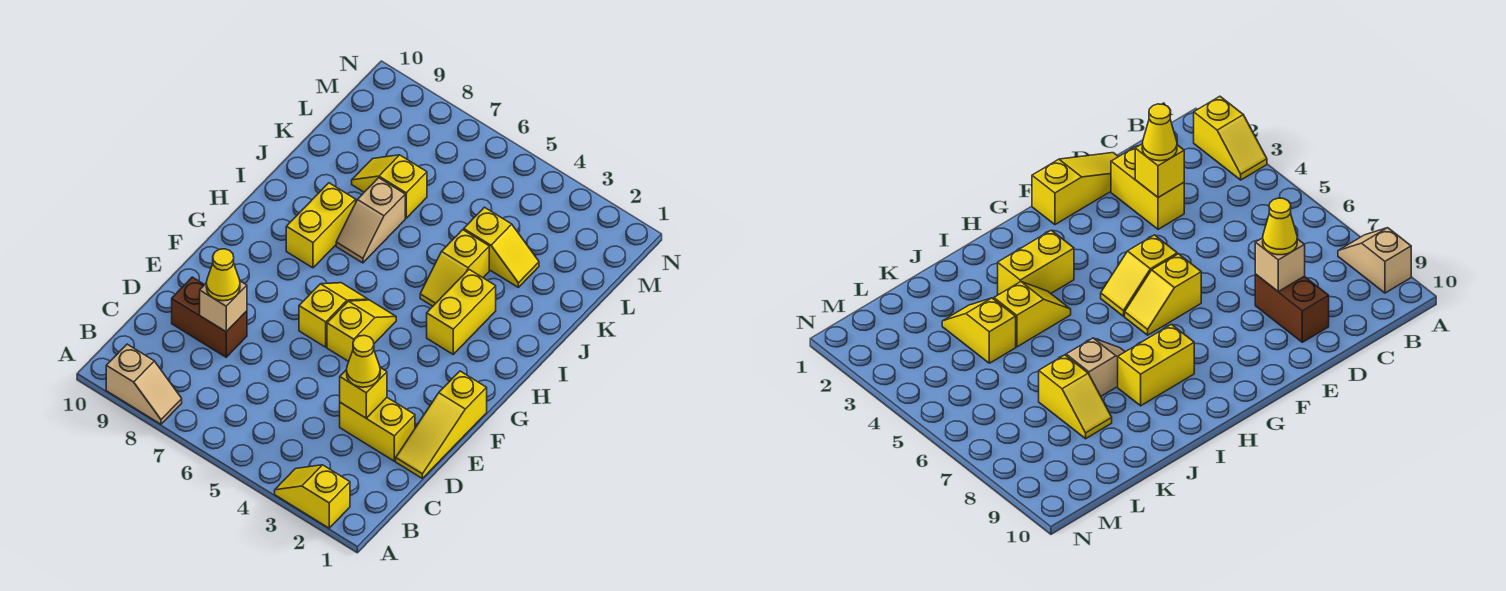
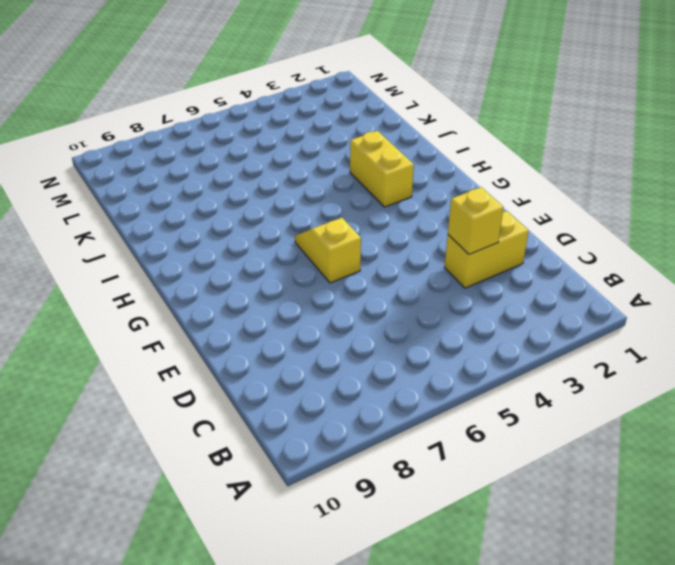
none -> yellow 1x2 slope [275,465,350,528]
none -> tan 1x2 slope [106,344,182,424]
none -> yellow 1x3 slope [396,371,487,478]

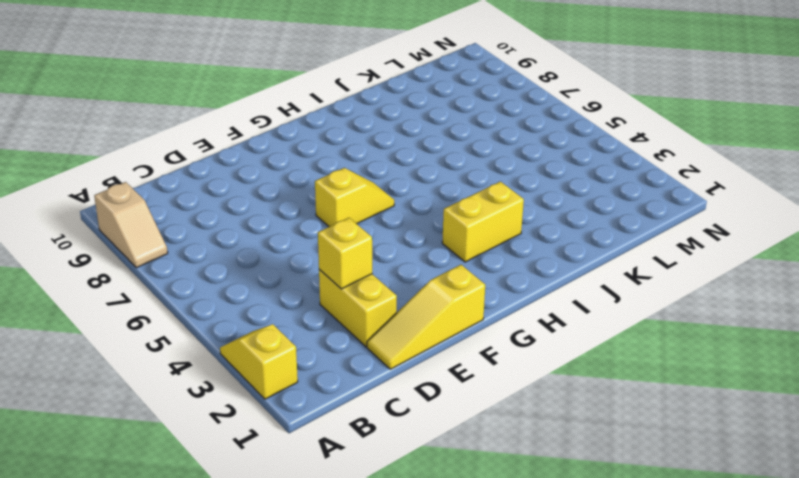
none -> brown 1x2 brick [172,277,247,357]
none -> yellow 1x2 slope [327,300,396,362]
none -> yellow 1x2 brick [286,183,356,268]

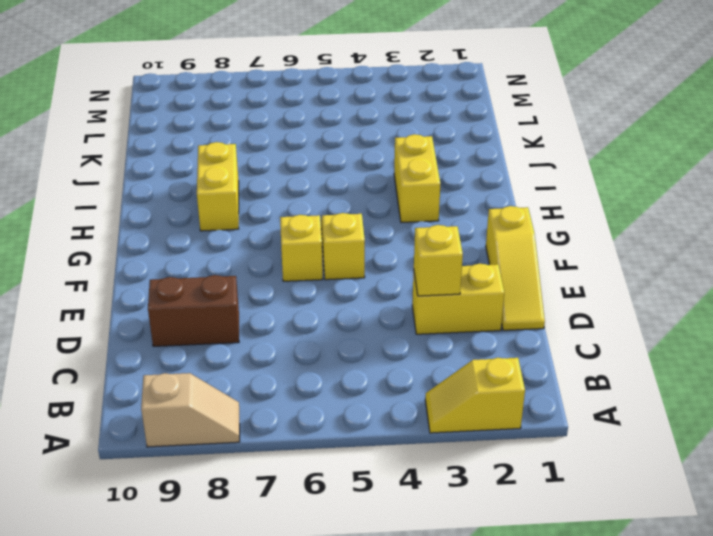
none -> yellow 1x2 slope [420,230,489,306]
none -> tan 1x2 slope [336,178,405,263]
none -> yellow 1x2 slope [464,207,539,287]

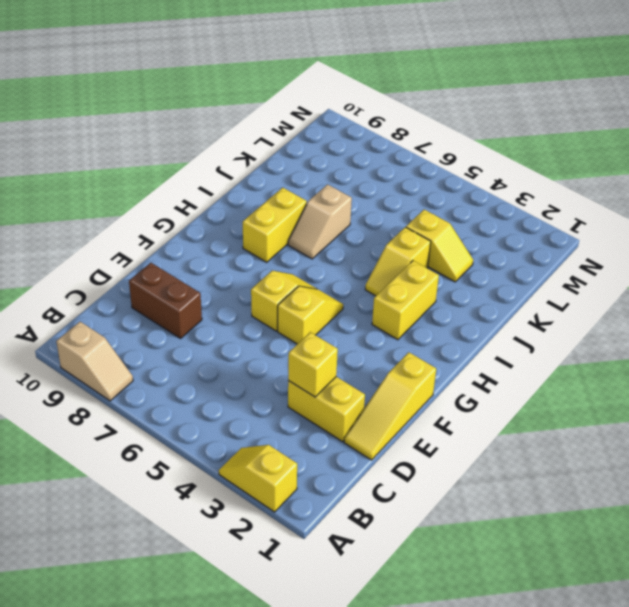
none -> yellow 1x2 slope [352,155,427,218]
none -> tan 1x1 brick [200,281,247,332]
none -> yellow 1x1 cone [347,335,380,387]

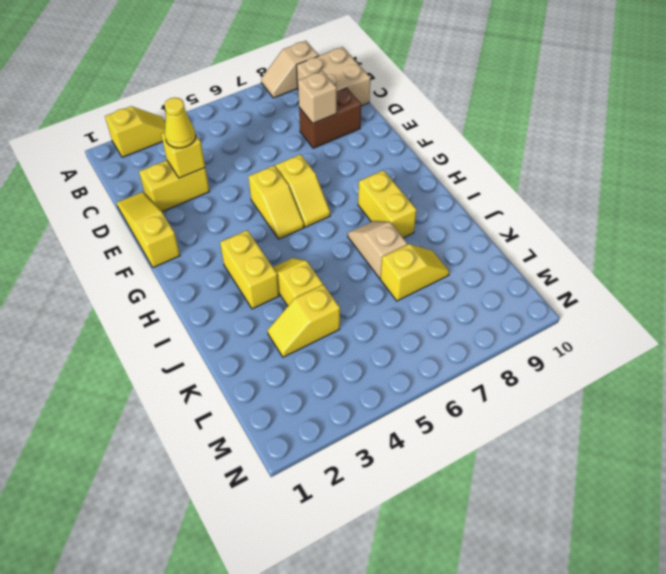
tan 2x2 brick [297,47,370,106] -> none
none -> yellow 1x1 cone [206,249,240,301]

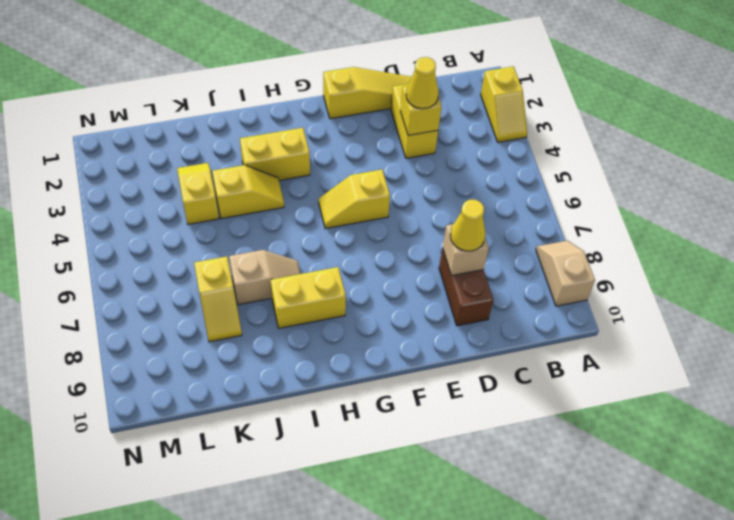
none -> yellow 1x2 slope [299,283,368,347]

